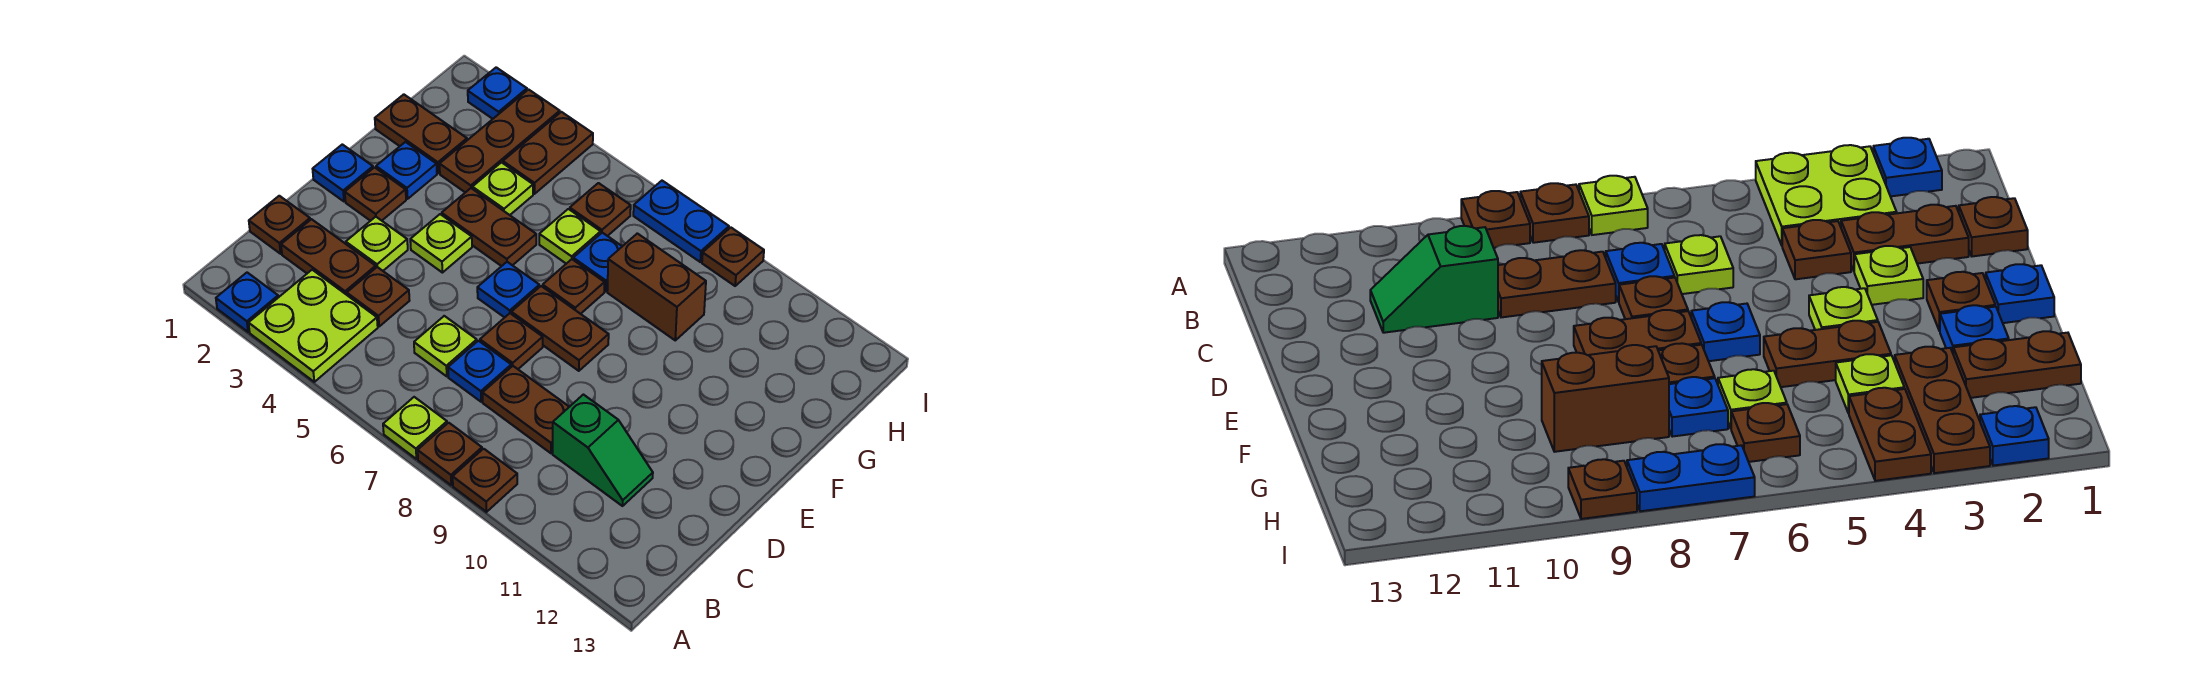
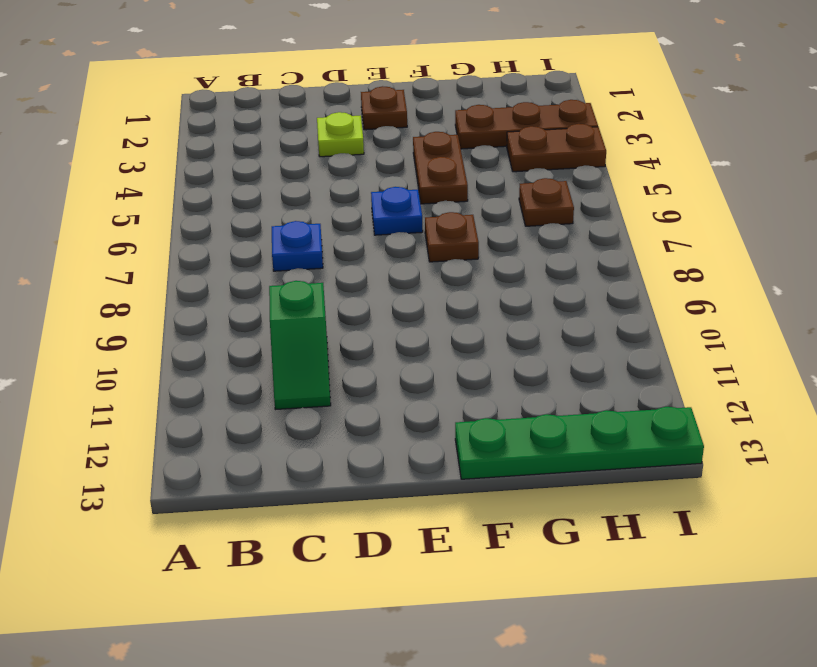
green 1x4 plate [455,407,704,479] -> none
none -> blue 1x1 plate [216,273,278,332]
none -> lime 2x2 plate [249,270,378,382]
none -> lime 1x1 plate [383,397,447,459]
none -> brown 1x1 plate [418,423,482,485]

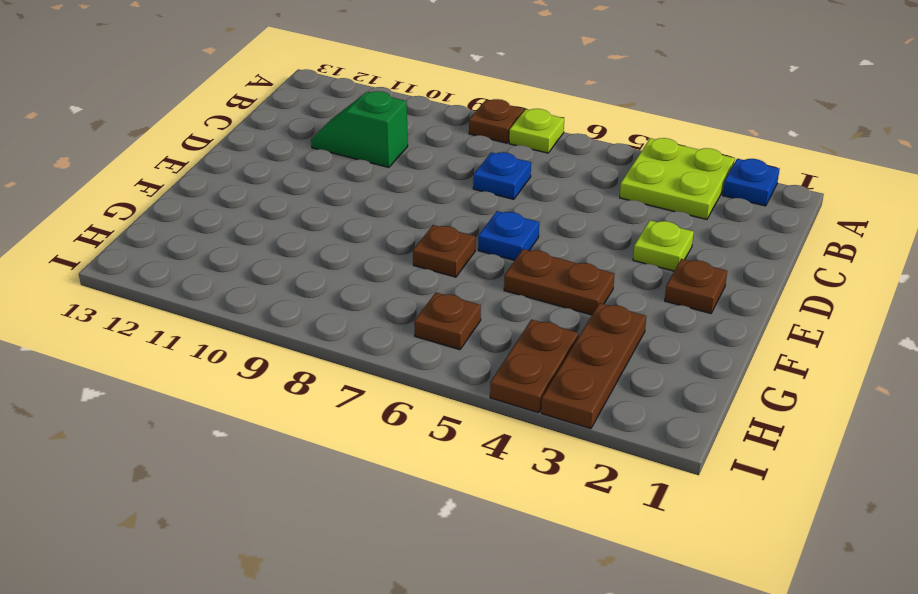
none -> brown 1x1 plate [453,449,517,512]
none -> brown 1x1 plate [249,196,310,254]
none -> brown 1x2 plate [281,219,376,295]
none -> brown 1x1 plate [347,267,410,326]

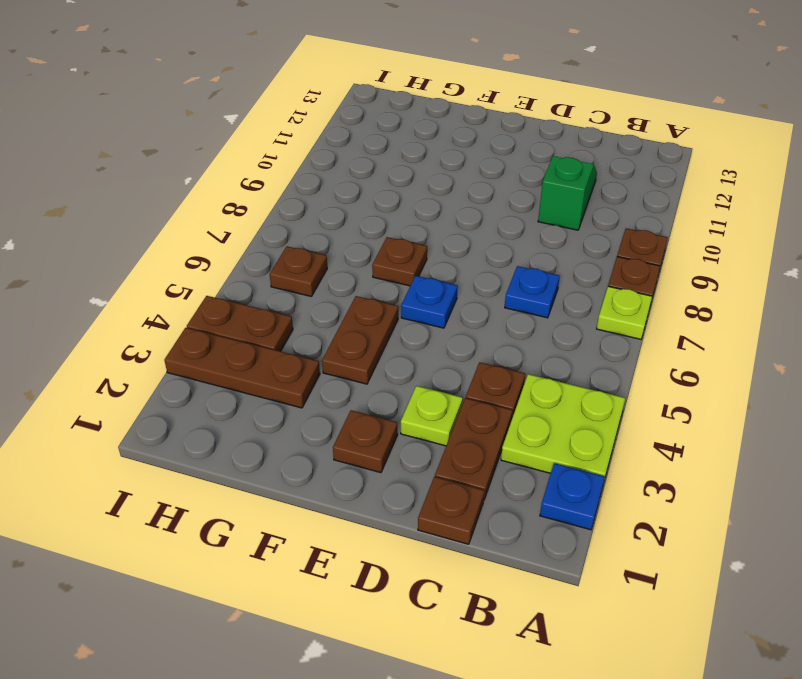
none -> lime 1x1 plate [414,316,477,376]
none -> brown 1x2 plate [483,366,569,453]
none -> brown 1x1 plate [480,313,543,369]
none -> blue 1x1 plate [313,144,373,201]

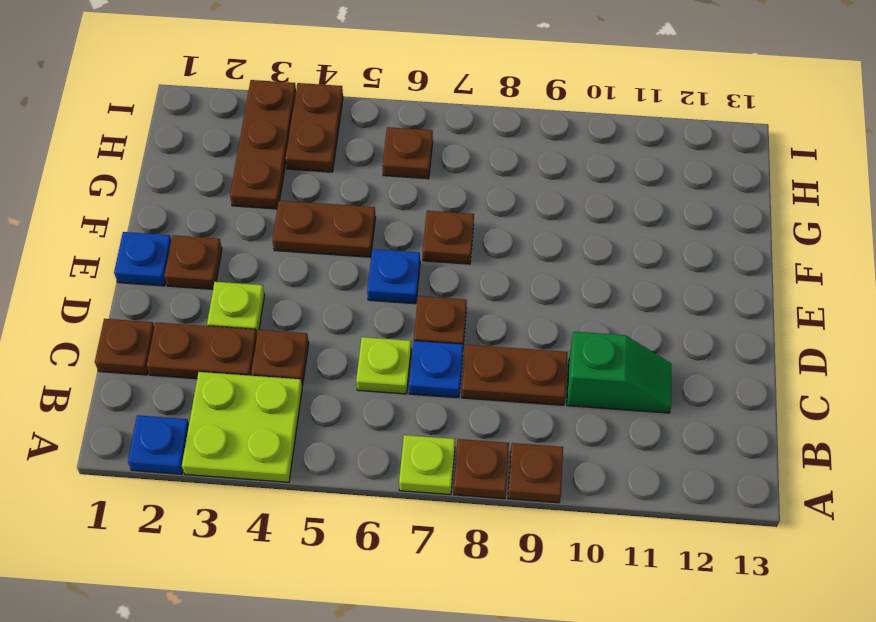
none -> lime 1x1 plate [410,214,472,273]
none -> brown 1x2 plate [511,286,609,371]
none -> blue 1x1 plate [376,142,437,199]
none -> brown 1x2 plate [375,94,467,173]

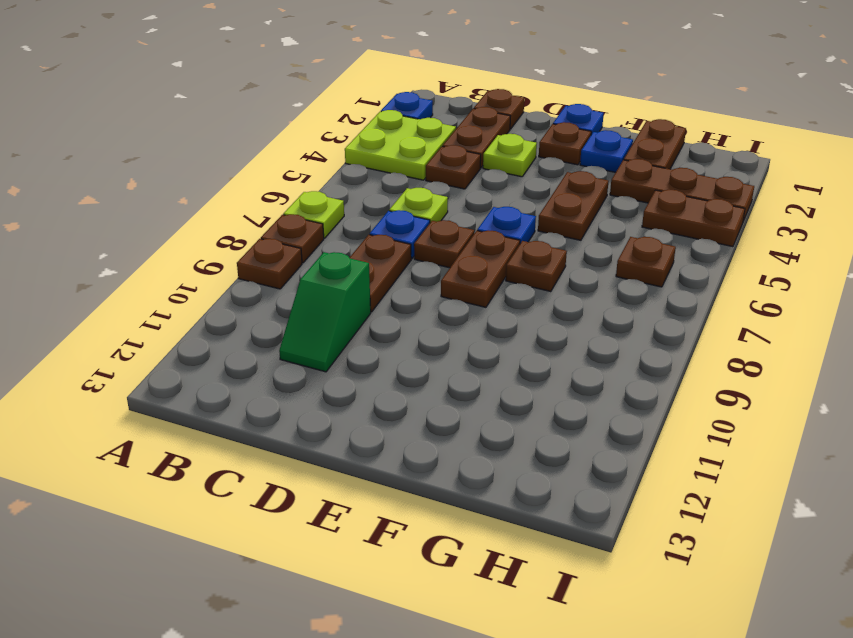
none -> lime 1x1 plate [410,214,472,273]
none -> lime 1x1 plate [472,162,533,215]
none -> lime 1x1 plate [539,209,601,264]
none -> blue 1x1 plate [573,233,622,291]

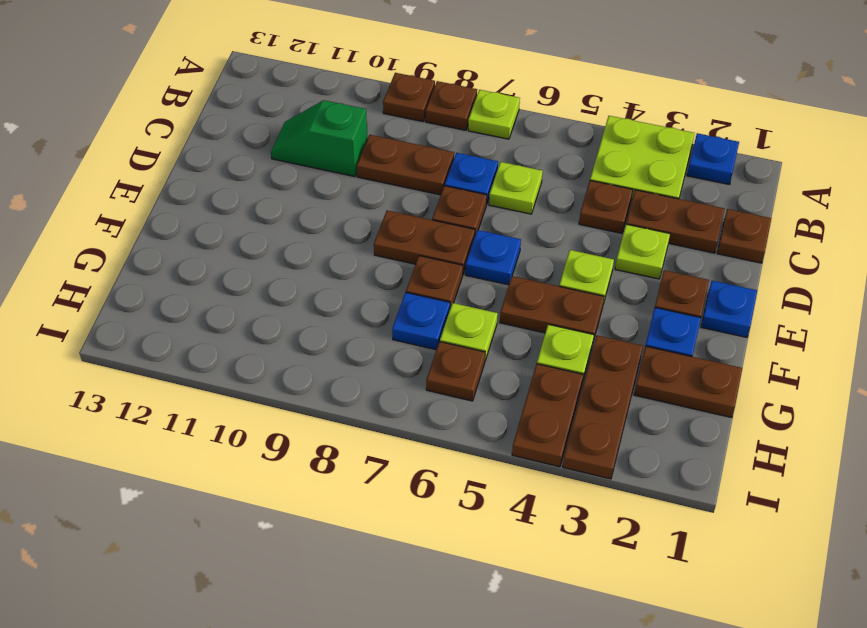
none -> brown 1x2 brick [607,233,706,340]
none -> blue 1x1 plate [468,67,527,119]
none -> blue 1x2 plate [633,181,729,262]
none -> brown 1x1 plate [702,227,764,286]

